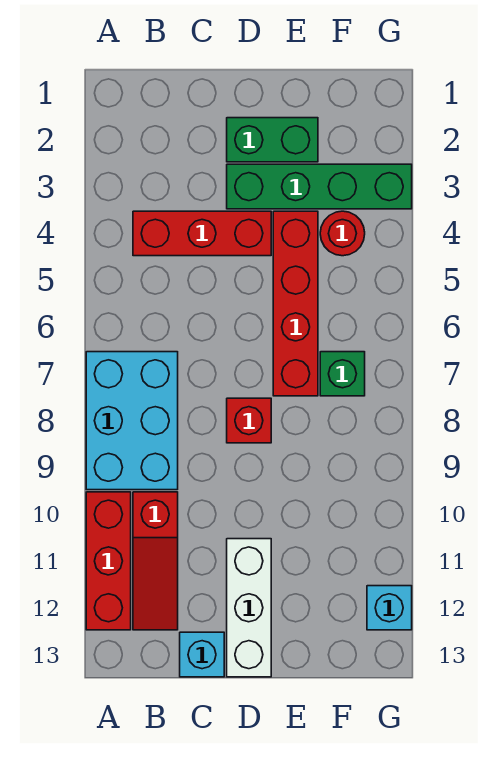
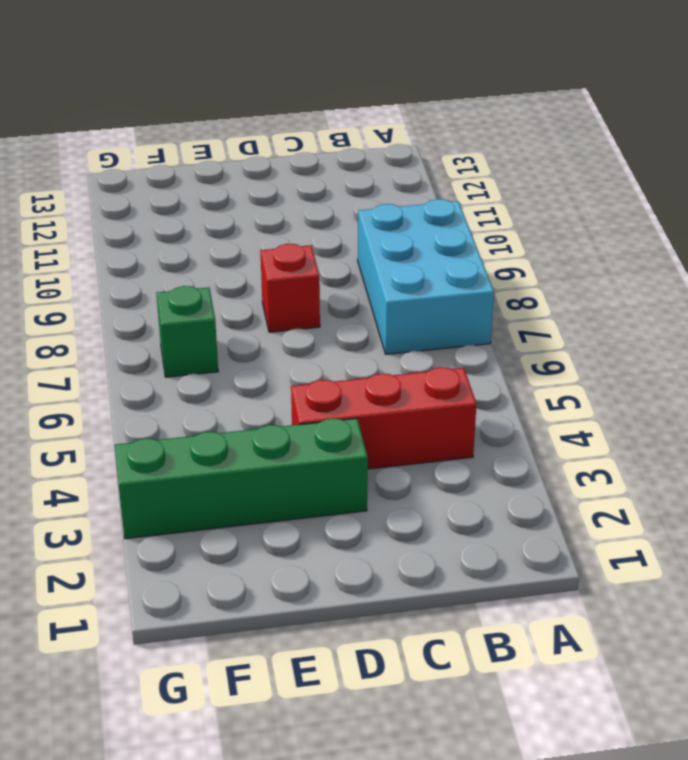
none -> red 1x3 brick [86,492,131,630]
none -> red 1x3 slope [133,492,178,630]
none -> cyan 1x1 brick [180,632,224,677]

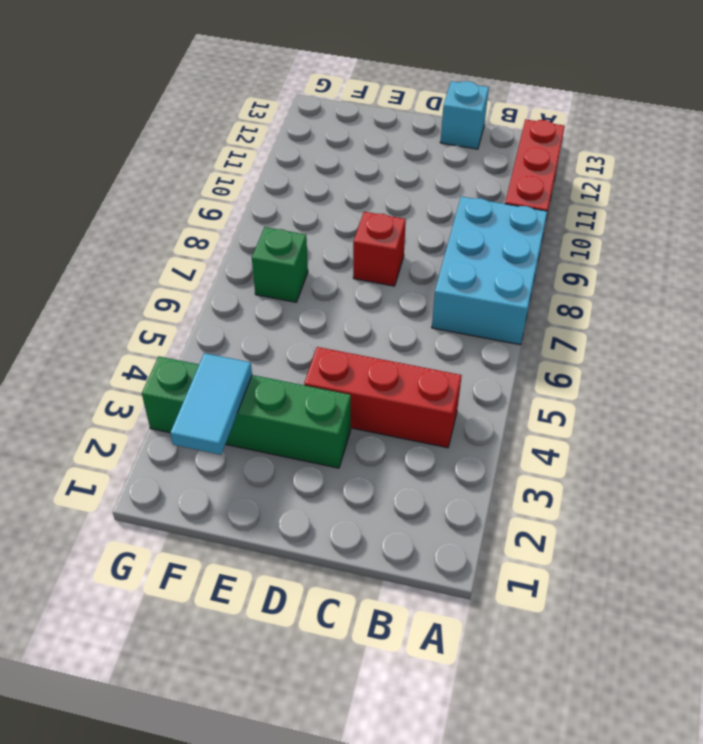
cyan 1x2 tile [170,353,252,455] -> none
none -> red 1x3 slope [133,492,178,630]
none -> green 1x2 brick [227,118,318,162]
none -> white 1x3 brick [227,539,271,677]

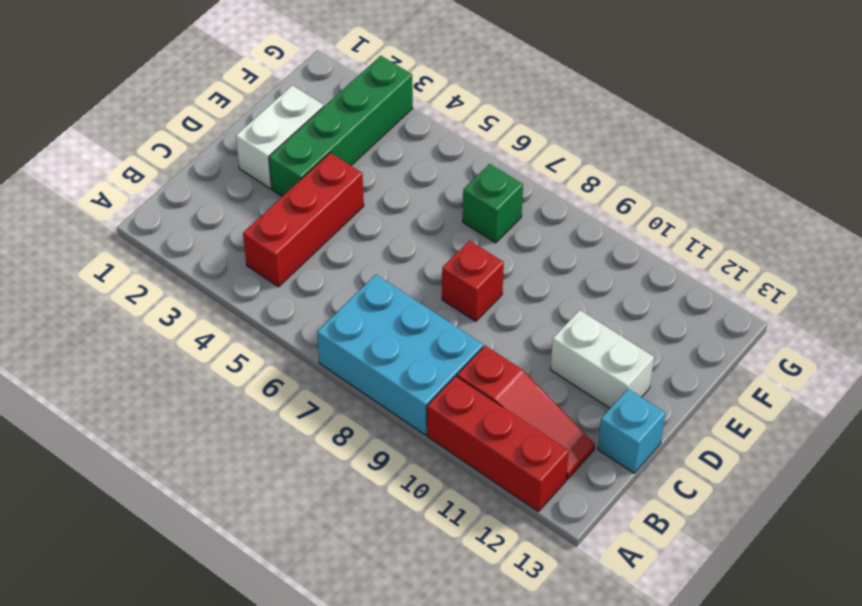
white 1x2 brick [236,85,324,188] -> green 1x2 brick [227,118,318,162]
white 1x2 brick [550,310,654,408] -> white 1x3 brick [227,539,271,677]
none -> red 1x4 brick [273,211,318,396]
none -> red 1x1 round brick [320,211,365,256]
none -> cyan 1x1 brick [367,586,412,630]

